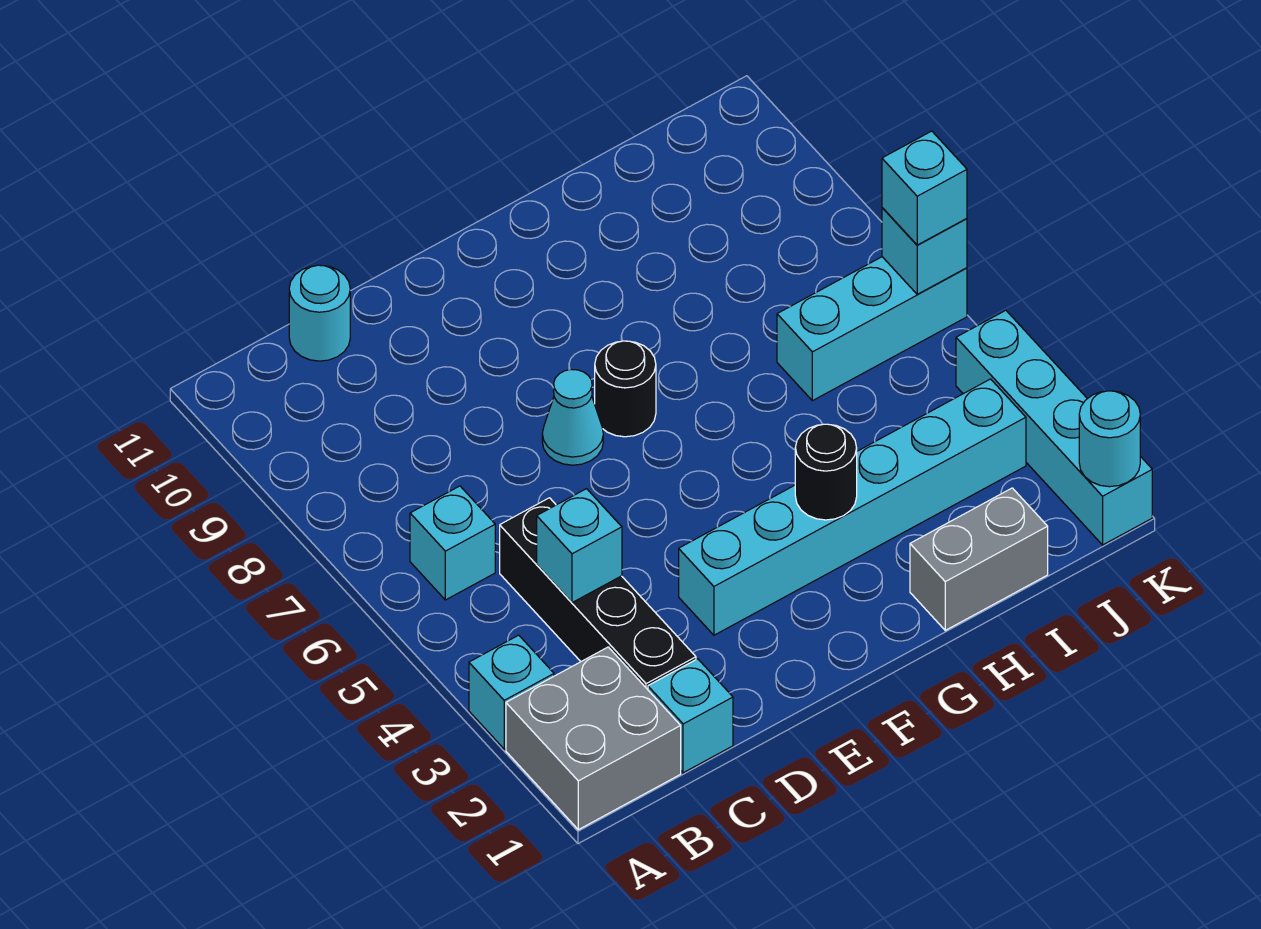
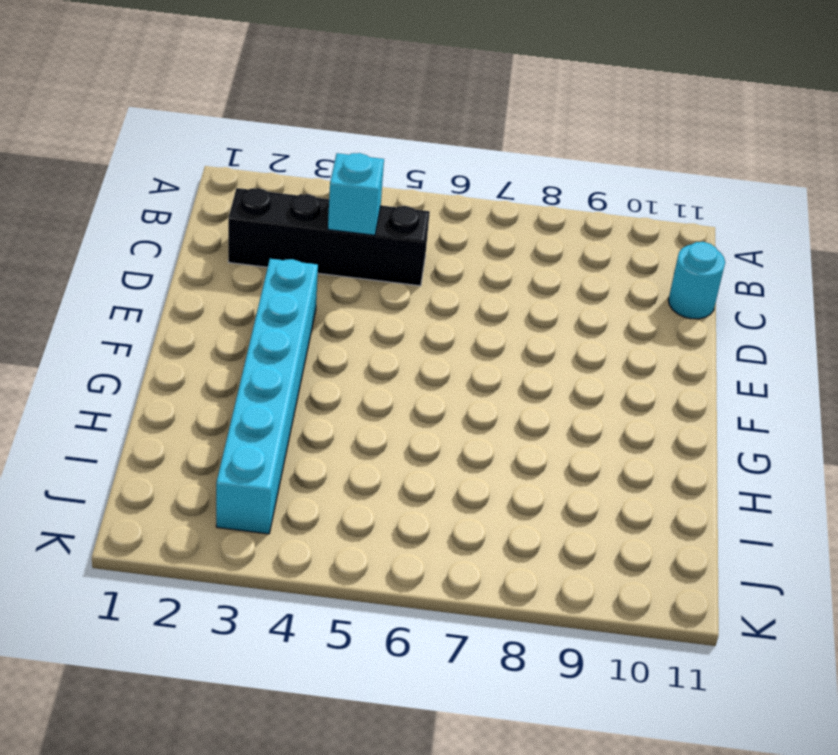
none -> grey 2x2 brick [506,647,681,830]
none -> cyan 1x1 brick [469,635,554,749]
none -> cyan 1x1 brick [410,486,495,600]

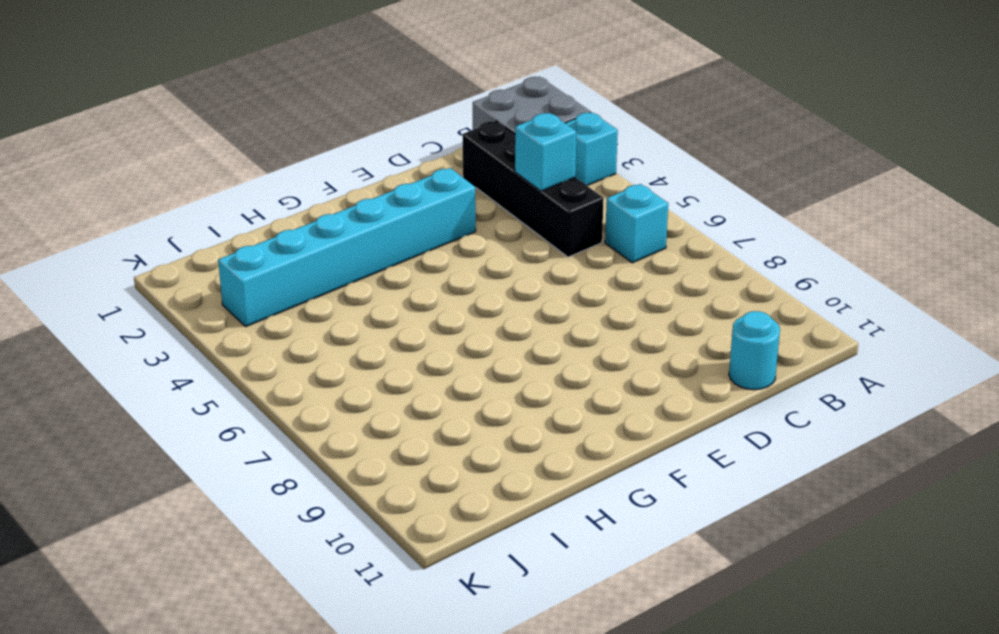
none -> cyan 1x1 brick [648,659,733,773]
none -> cyan 1x1 cone [542,369,603,465]
none -> black 1x1 round brick [595,341,656,437]

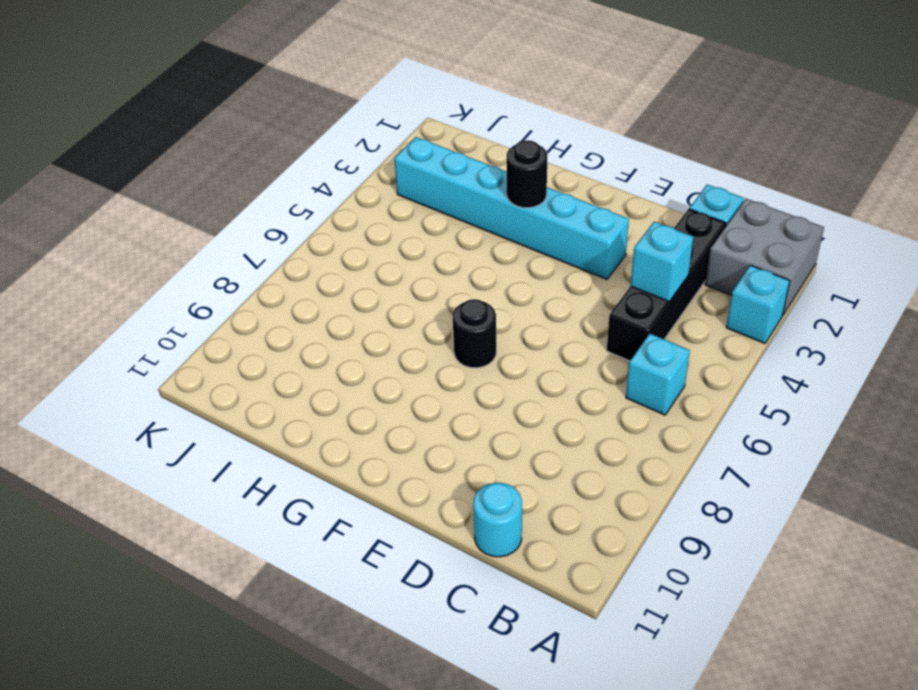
none -> cyan 1x1 cone [542,369,603,465]
none -> grey 1x2 brick [910,488,1048,630]
none -> cyan 1x3 brick [777,257,967,401]

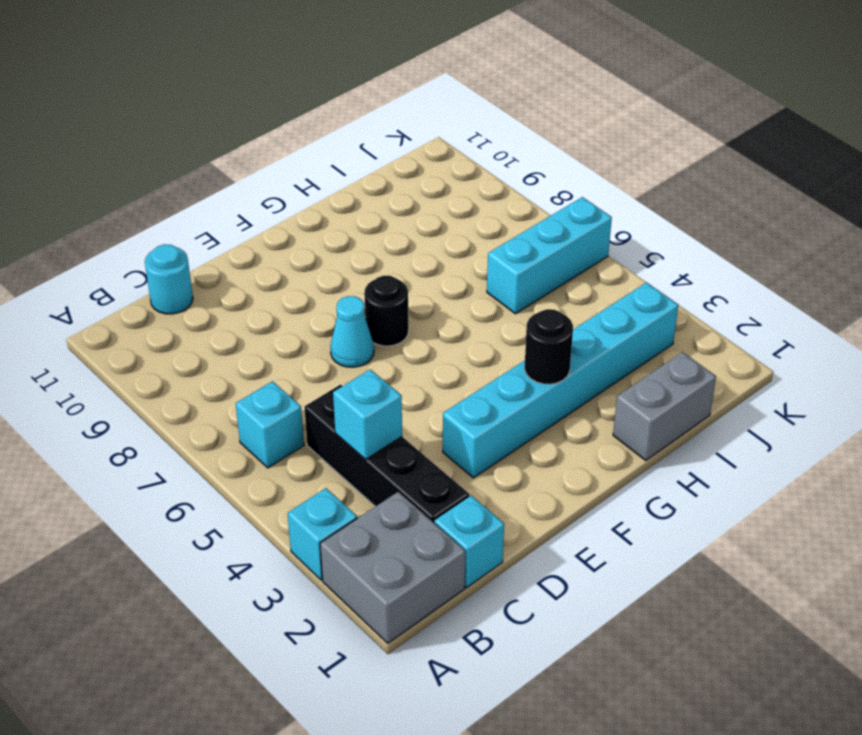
none -> cyan 1x4 brick [956,310,1152,545]
none -> cyan 1x1 round brick [1079,391,1140,487]
none -> cyan 1x1 brick [882,208,967,294]

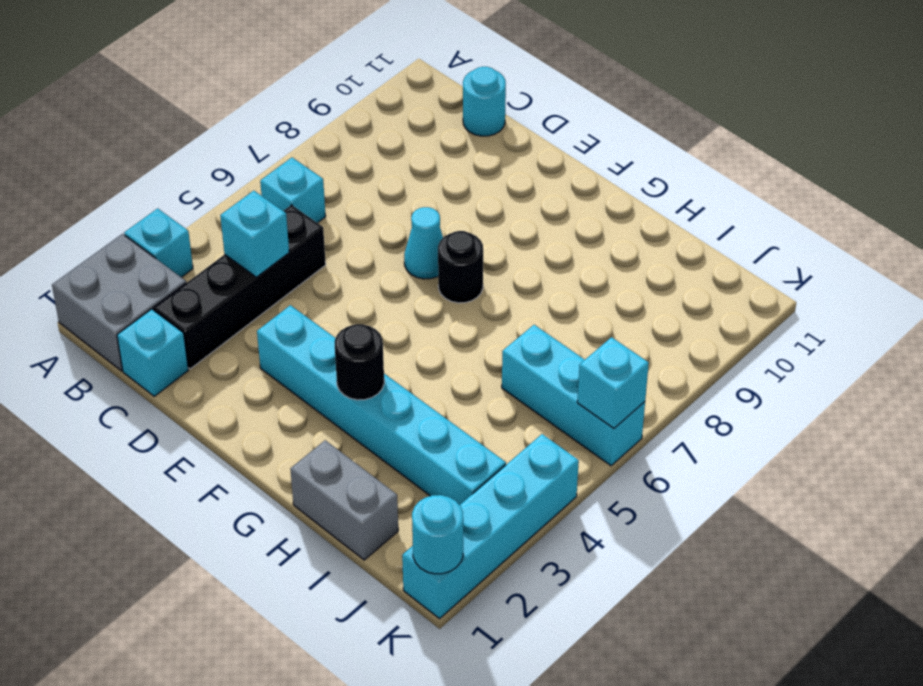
none -> cyan 1x1 brick [882,131,967,245]

